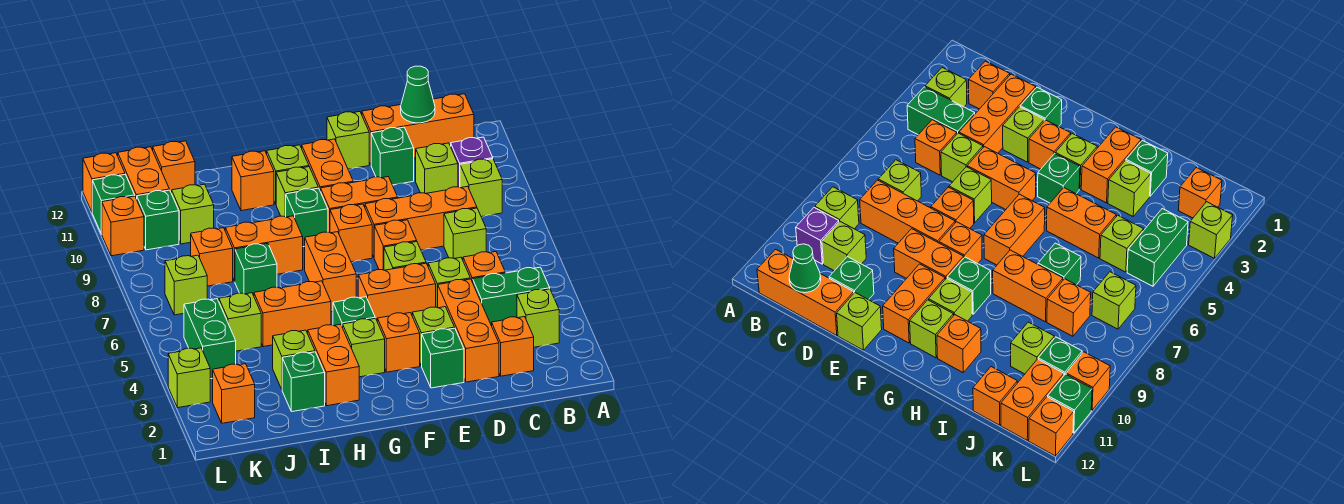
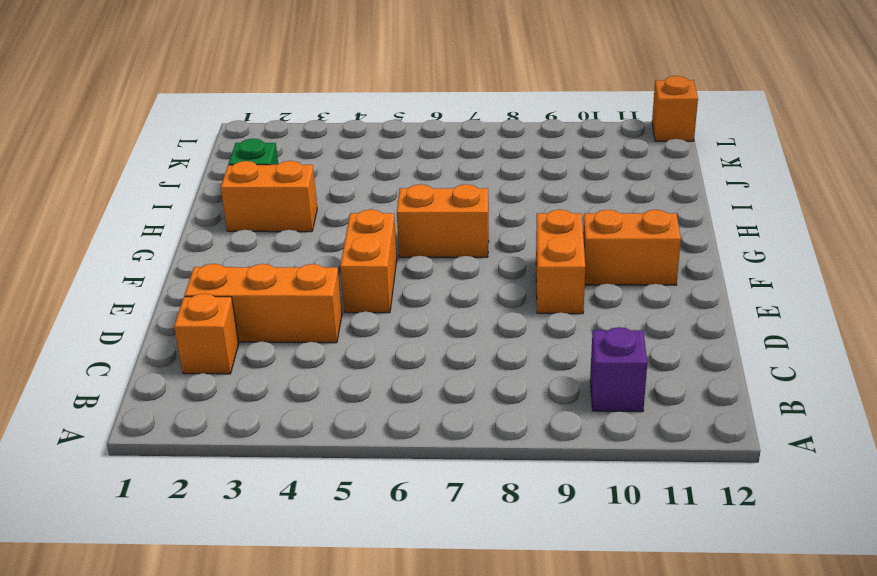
none -> lime 1x1 brick [517,289,559,347]
none -> green 1x2 brick [473,267,550,326]
none -> lime 1x1 brick [460,159,502,217]
none -> orange 1x3 brick [362,94,474,165]

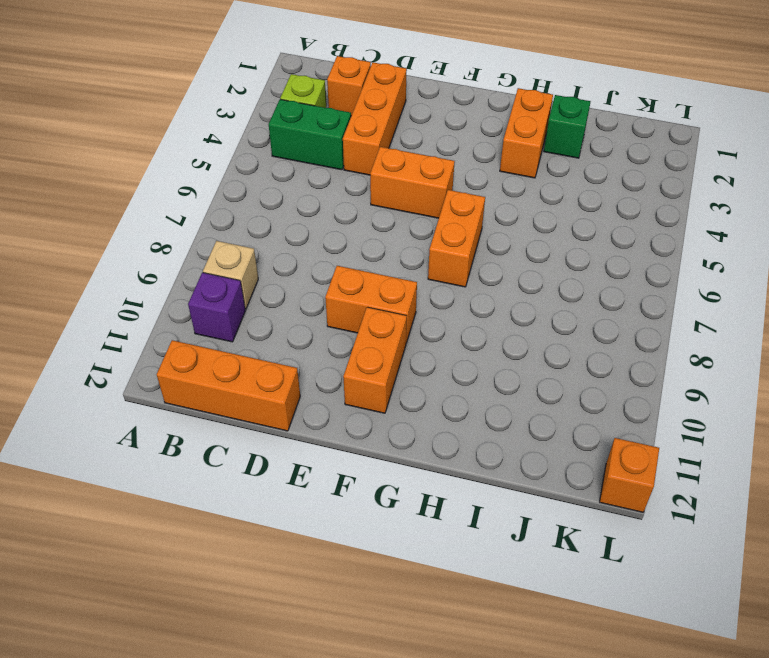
tan 1x1 brick [203,241,258,309] -> lime 1x1 brick [460,159,502,217]
none -> orange 1x1 brick [463,252,505,282]
none -> lime 1x1 brick [444,208,486,260]
none -> orange 1x3 brick [365,186,477,257]
none -> lime 1x1 brick [416,143,458,194]

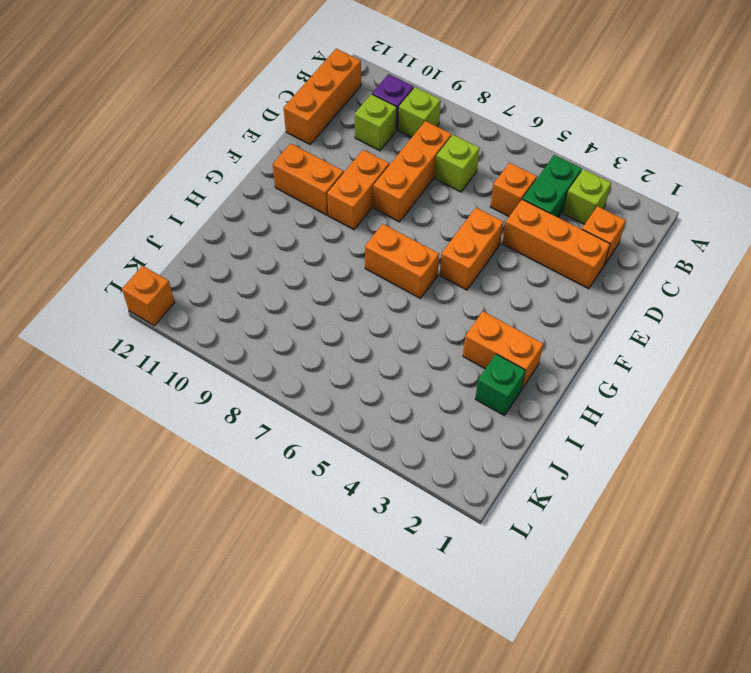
none -> lime 1x1 brick [428,257,470,307]
none -> green 1x1 brick [371,127,414,185]
none -> green 1x1 brick [422,328,464,388]
none -> lime 1x1 brick [412,307,455,366]

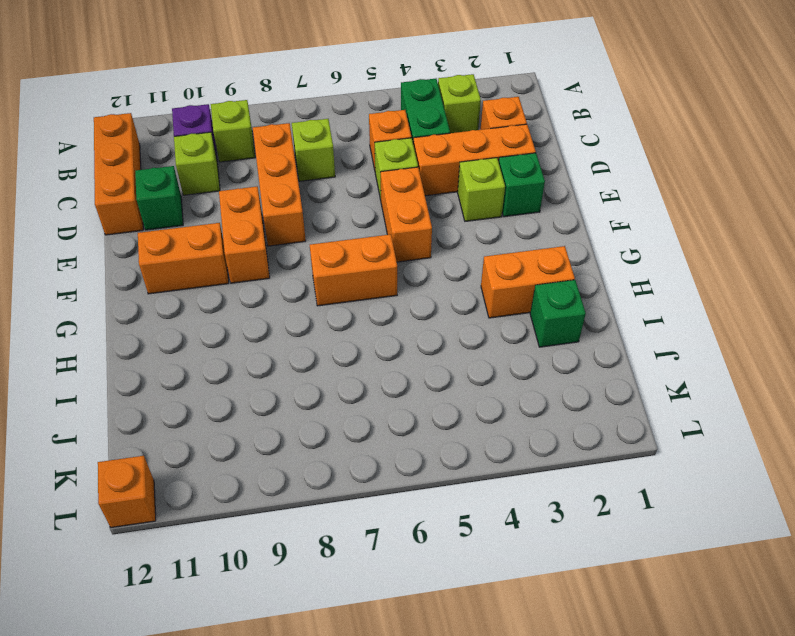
none -> lime 1x1 brick [384,242,426,270]
none -> orange 1x1 brick [374,220,417,270]
none -> lime 1x1 brick [327,112,369,169]
none -> orange 1x1 brick [377,313,420,372]

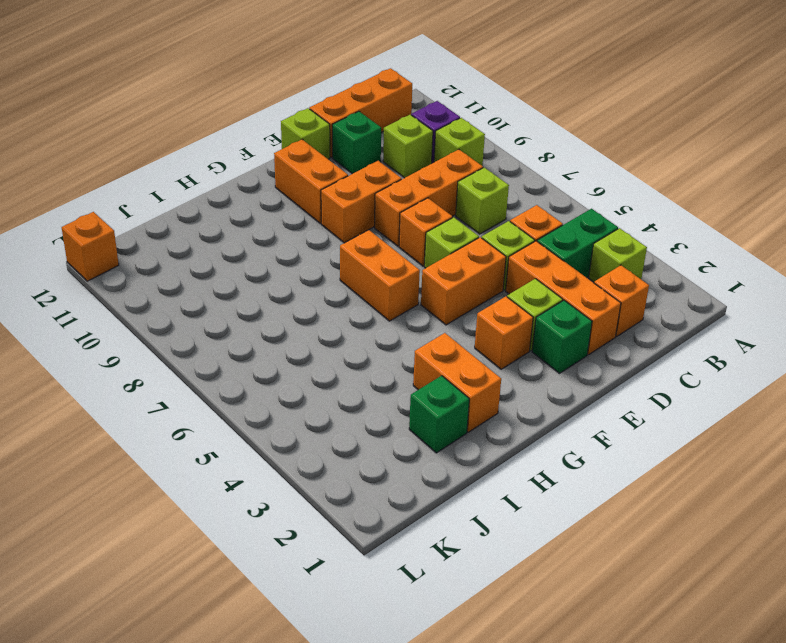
none -> orange 1x1 brick [330,204,372,262]
none -> lime 1x1 brick [343,318,385,377]
none -> green 1x1 brick [333,297,375,328]
none -> green 1x1 brick [286,188,328,247]

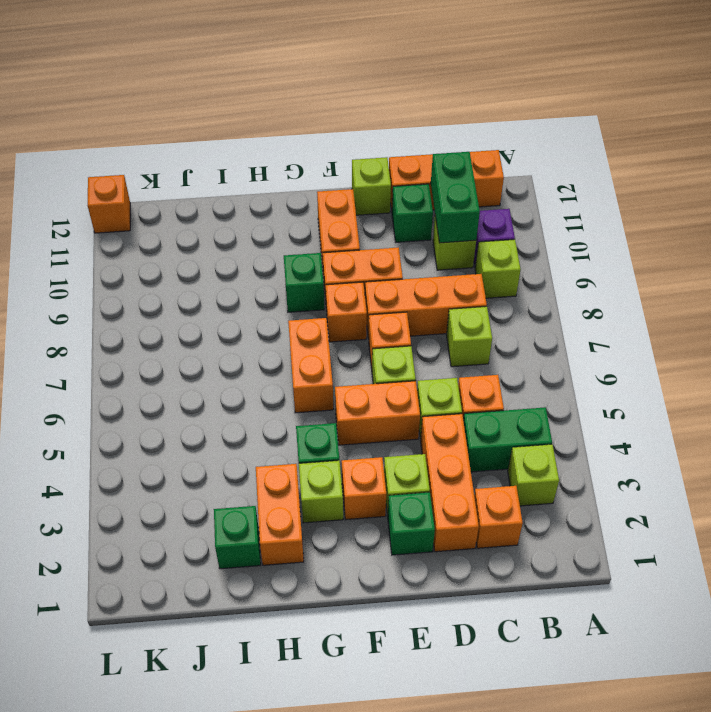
green 1x2 brick [431,152,480,243] -> green 1x2 brick moved to [184,299,236,379]
none -> lime 1x1 brick [276,167,318,217]
none -> lime 1x1 brick [267,145,309,204]
none -> orange 1x2 brick [254,281,331,347]
none -> orange 1x2 brick [225,216,303,281]

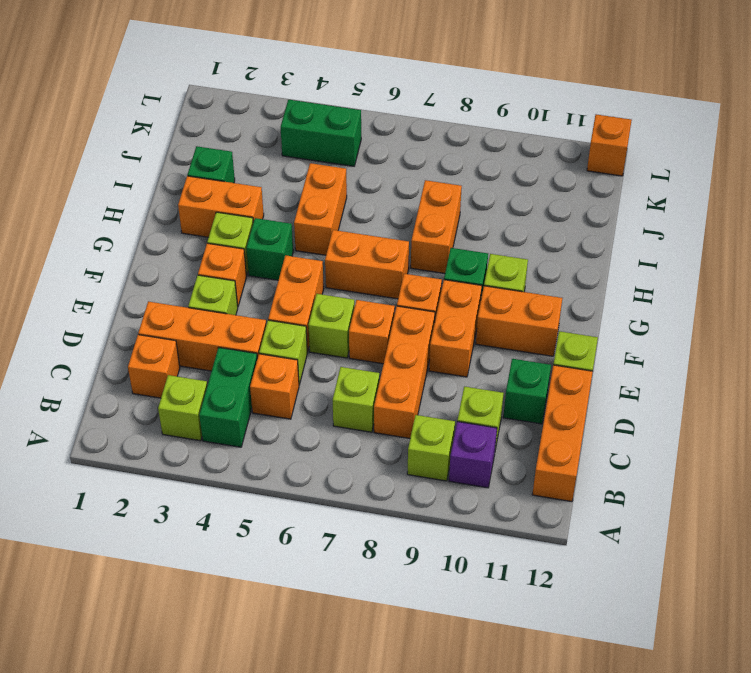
none -> green 1x1 brick [422,328,464,388]
none -> lime 1x1 brick [267,145,309,204]
none -> orange 1x1 brick [232,151,274,211]
none -> lime 1x1 brick [273,330,315,389]

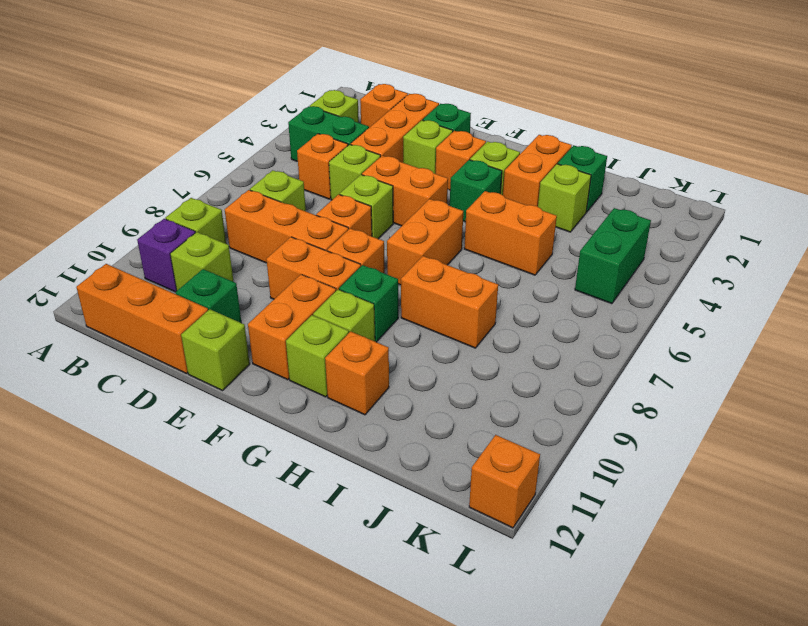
none -> green 1x1 brick [235,244,277,296]
none -> lime 1x1 brick [219,293,261,351]
none -> orange 1x1 brick [191,228,233,286]
none -> lime 1x1 brick [172,184,214,244]

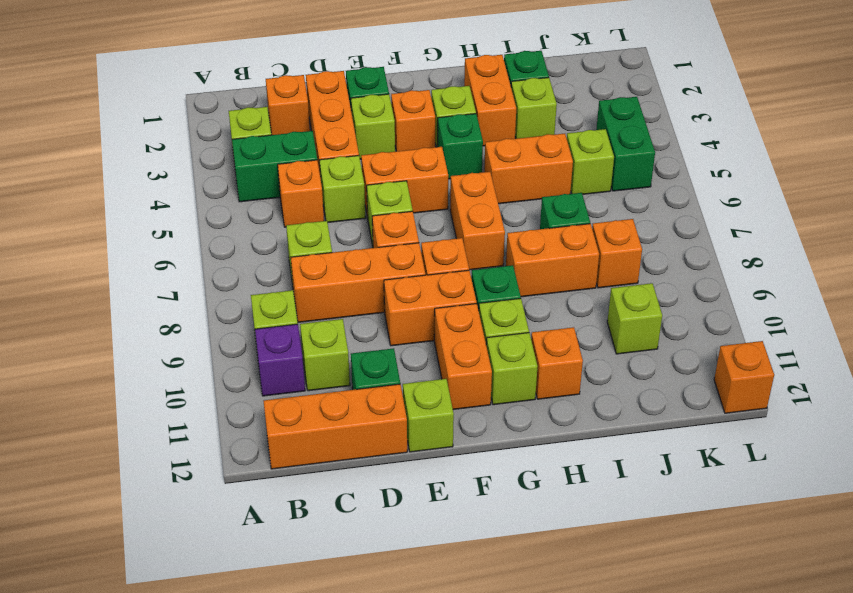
none -> orange 1x1 brick [153,141,195,193]
none -> orange 1x1 brick [213,364,255,423]
none -> lime 1x1 brick [165,255,207,315]
none -> green 1x1 brick [137,190,179,250]

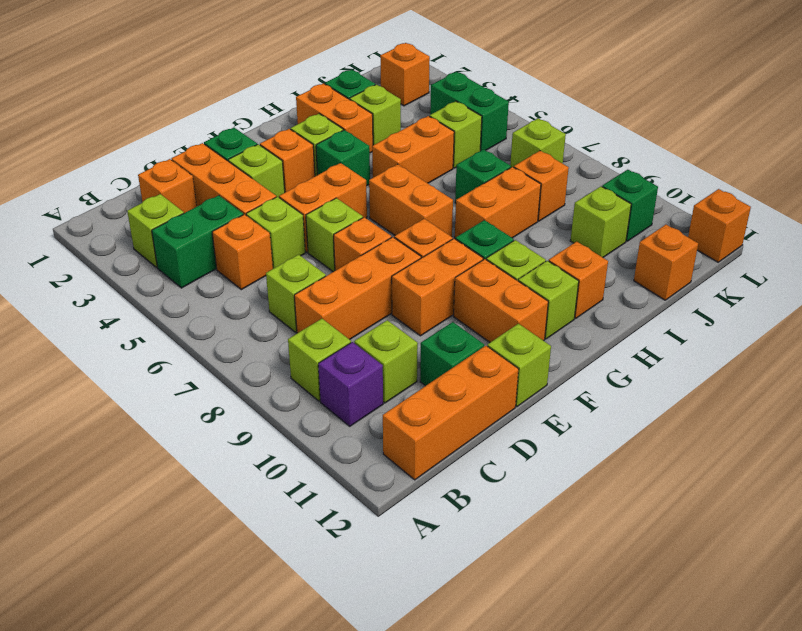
none -> orange 1x2 brick [118,147,169,199]
none -> lime 1x1 brick [168,348,210,408]
none -> orange 1x1 brick [102,196,144,256]
none -> green 1x1 brick [92,175,135,234]

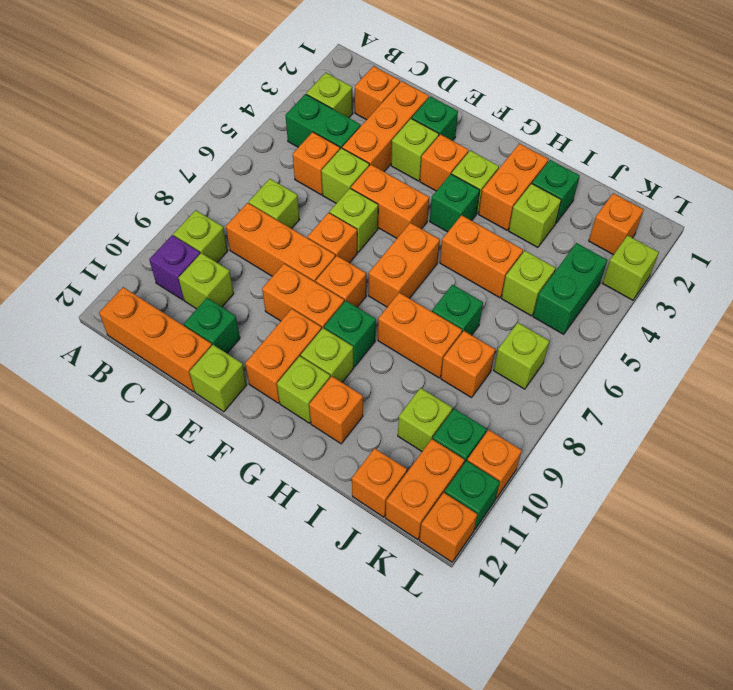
none -> green 1x1 cone [401,66,435,123]

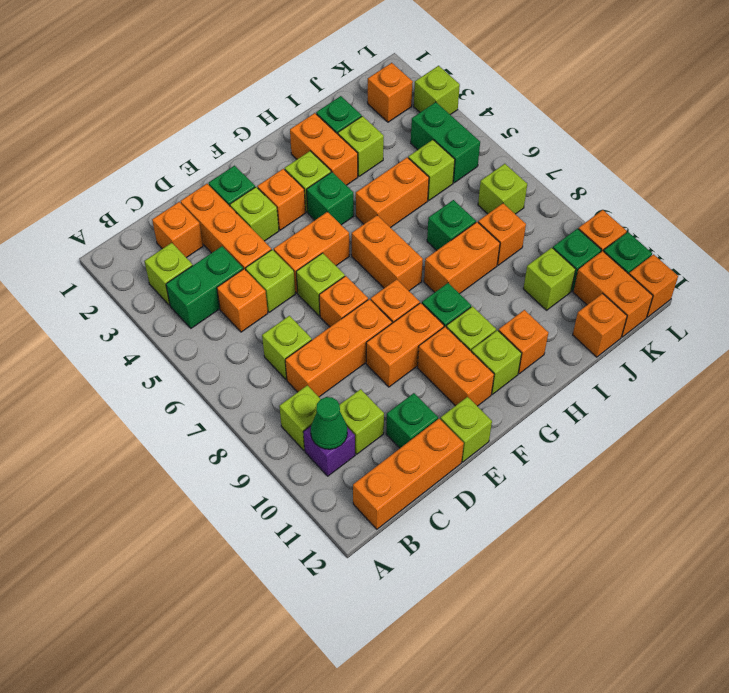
green 1x1 cone [311,397,347,449] -> green 1x1 cone moved to [401,66,435,123]

